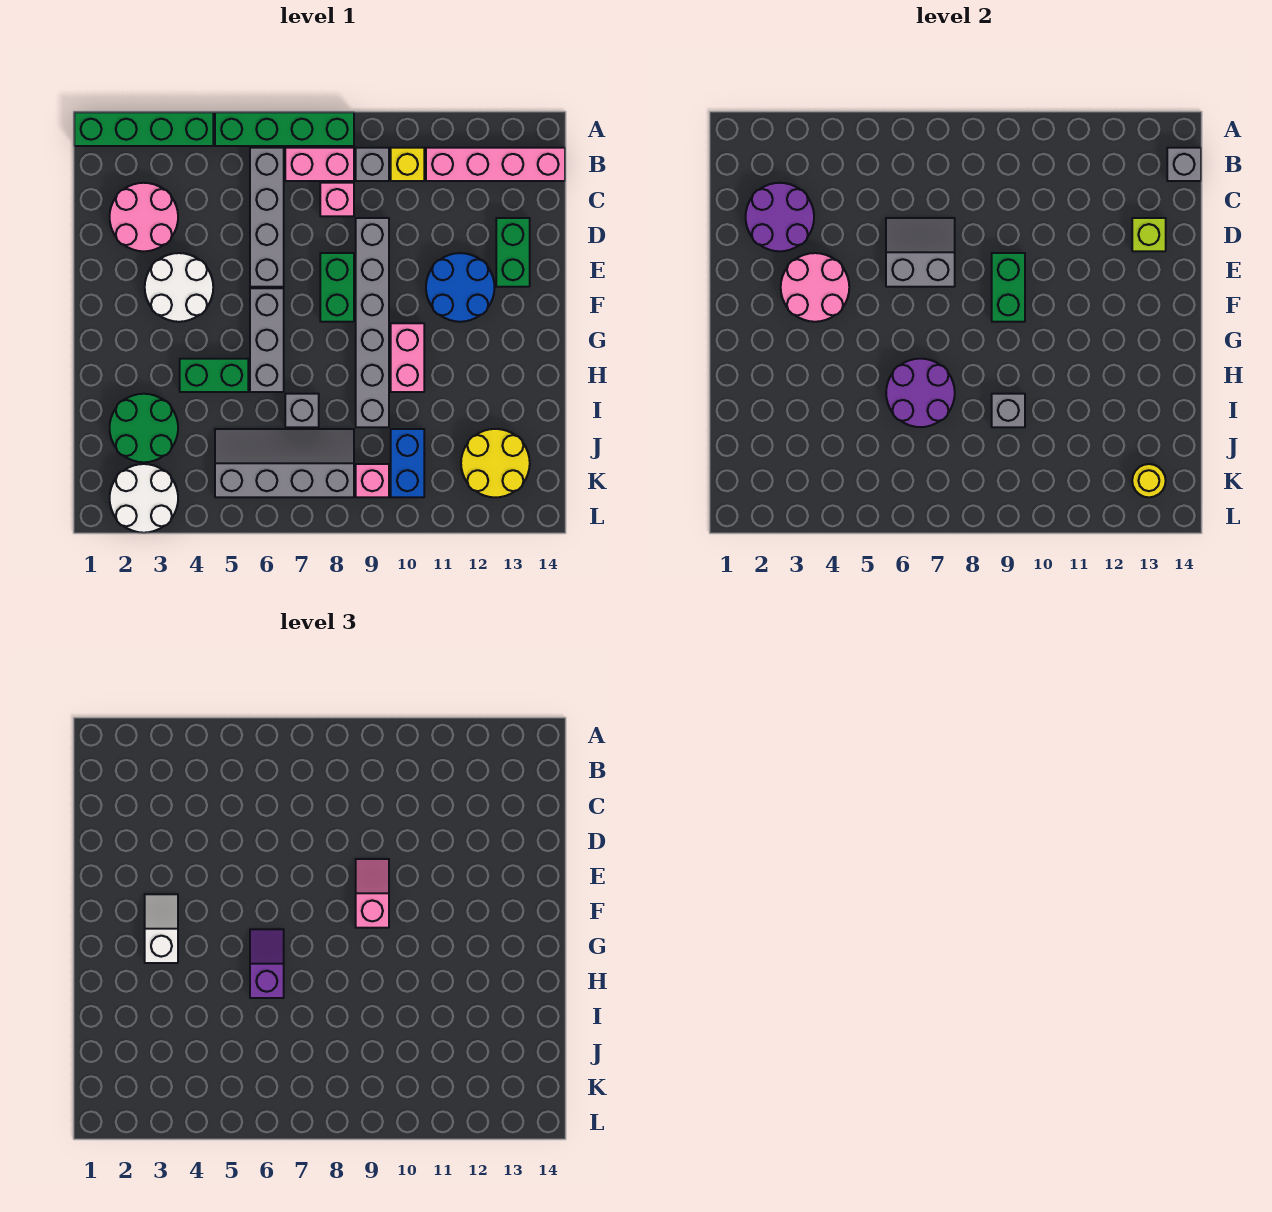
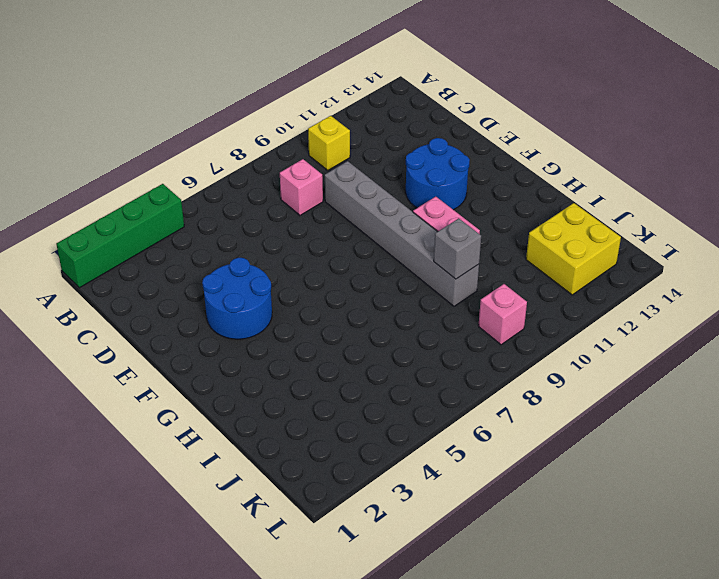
blue 2x2 round brick [202,258,272,339] -> white 2x2 round brick [145,253,213,322]
yellow 2x2 brick [526,203,621,295] -> yellow 2x2 round brick [461,429,530,497]
none -> green 1x4 brick [215,112,354,146]
none -> grey 1x4 brick [250,148,284,287]
none -> pink 1x2 brick [285,148,354,181]
none -> grey 1x1 brick [356,148,389,181]

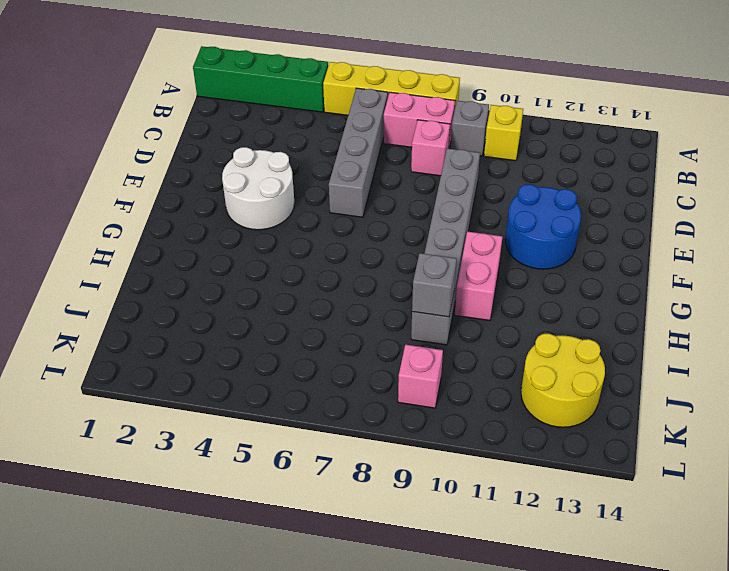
yellow 1x4 brick [323,62,460,115] -> green 1x4 brick [215,112,354,146]
none -> pink 1x4 brick [426,148,565,181]
none -> pink 2x2 round brick [110,183,178,251]
none -> green 1x2 brick [496,218,530,287]
none -> green 1x2 brick [320,253,354,322]

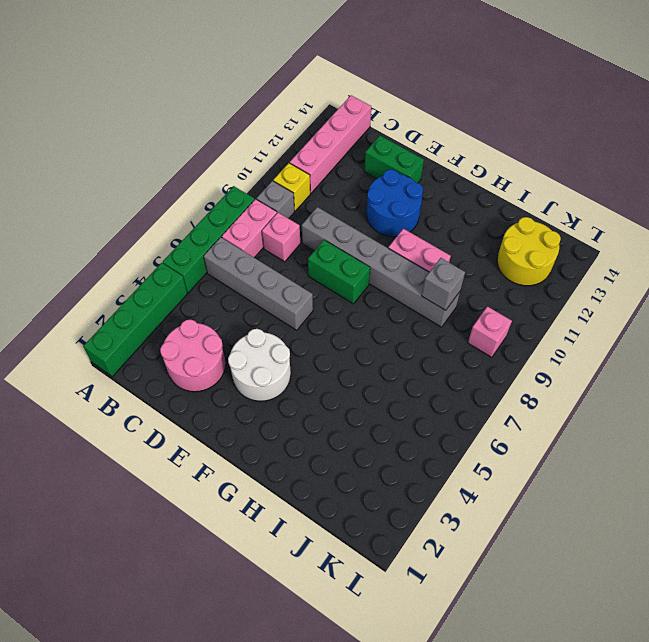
none -> grey 1x3 brick [250,288,284,392]
none -> green 1x2 brick [180,359,248,392]
none -> green 2x2 round brick [110,394,178,462]
none -> grey 1x1 brick [285,394,319,427]

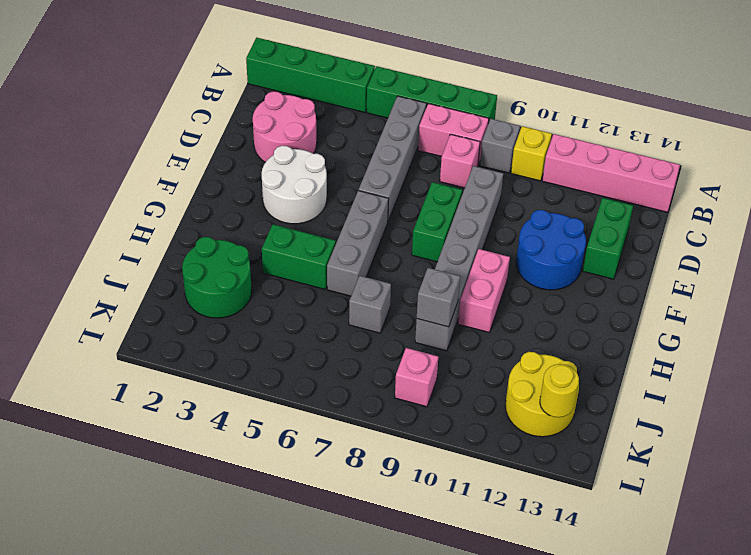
none -> grey 2x4 slope [215,429,354,497]
none -> blue 1x2 brick [391,429,424,497]
none -> white 2x2 round brick [110,464,178,533]
none -> grey 1x1 brick [1167,148,1201,181]

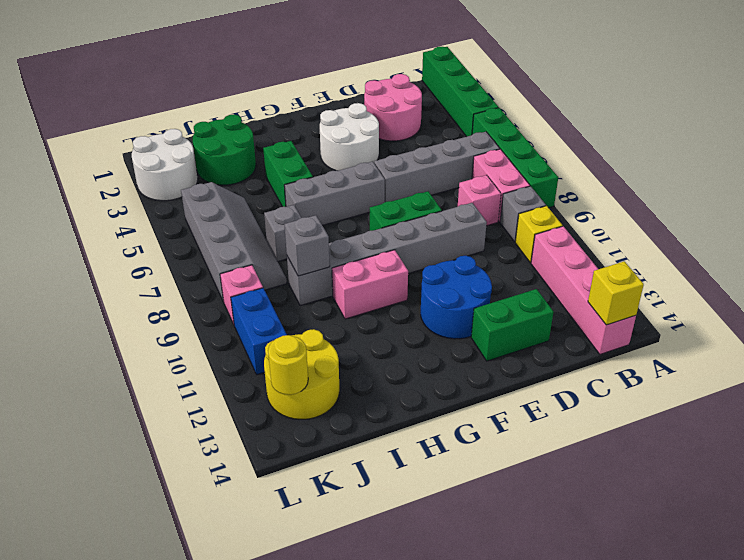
yellow 1x1 brick [588,261,644,325] -> grey 1x1 brick [1167,148,1201,181]
blue 1x2 brick [231,288,287,375] -> blue 1x2 brick turned to [391,429,424,497]
none -> purple 2x2 round brick [746,183,814,251]
none -> grey 2x2 slope [886,218,955,287]
none -> lime 1x1 brick [1132,218,1166,251]
none -> pink 2x2 round brick [781,253,849,322]

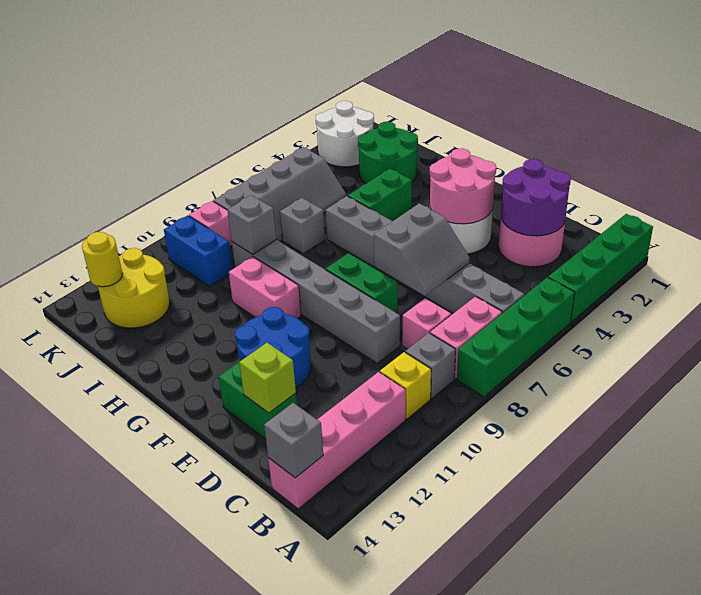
none -> green 1x2 brick [992,253,1025,322]
none -> purple 2x2 round brick [886,359,955,427]
none -> pink 1x2 slope [356,859,389,928]
none -> white 1x2 slope [145,894,178,963]

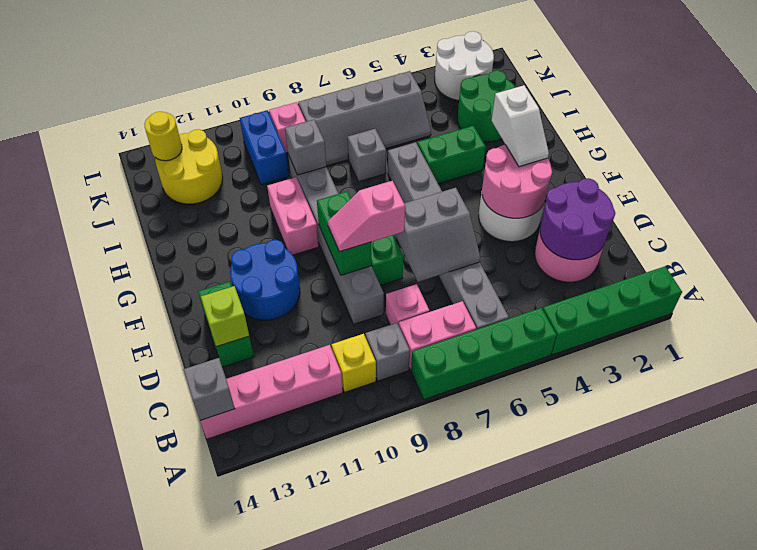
pink 1x2 slope [328,181,405,252] -> pink 1x2 slope turned to [356,859,389,928]
none -> purple 2x2 round brick [886,359,955,427]
none -> purple 1x2 slope [250,929,284,998]

